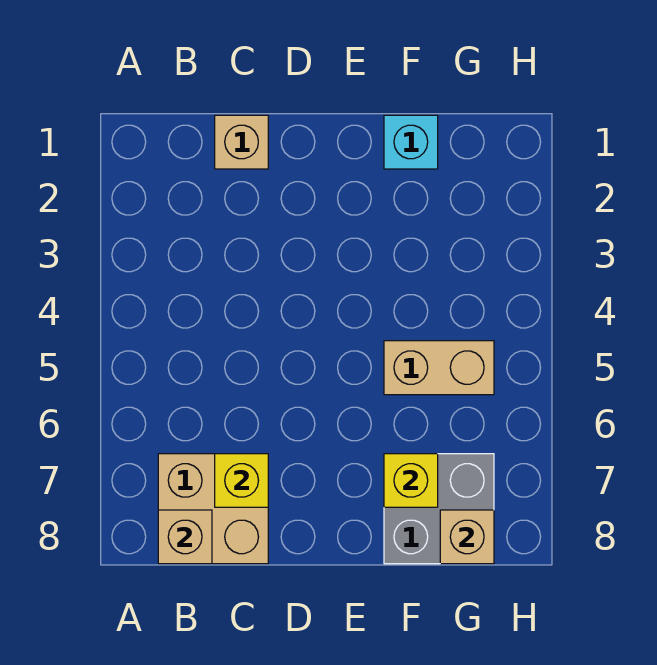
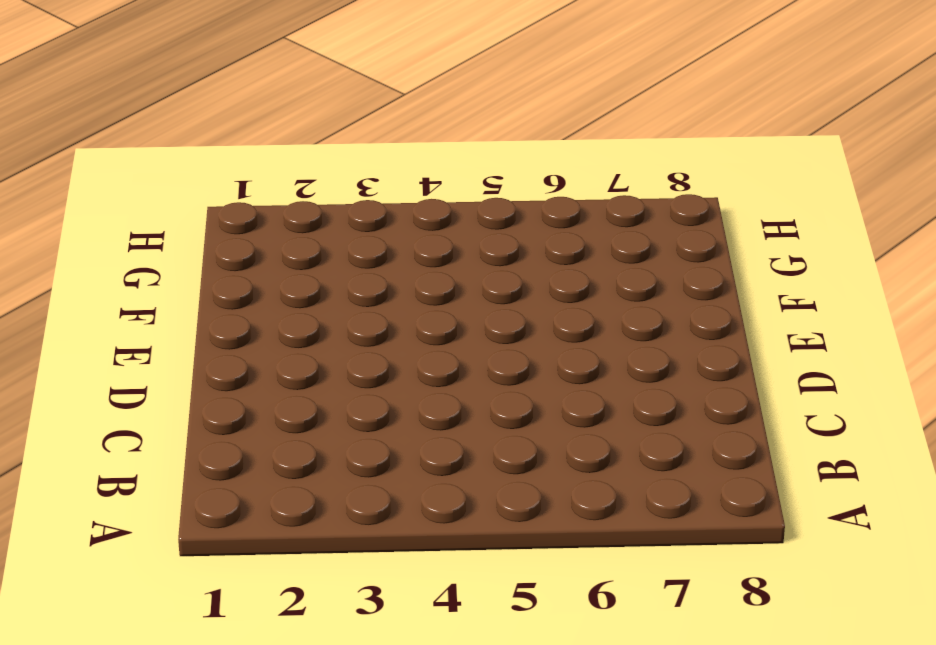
none -> tan 2x2 brick [158,454,268,564]
none -> tan 1x1 brick [215,115,268,169]

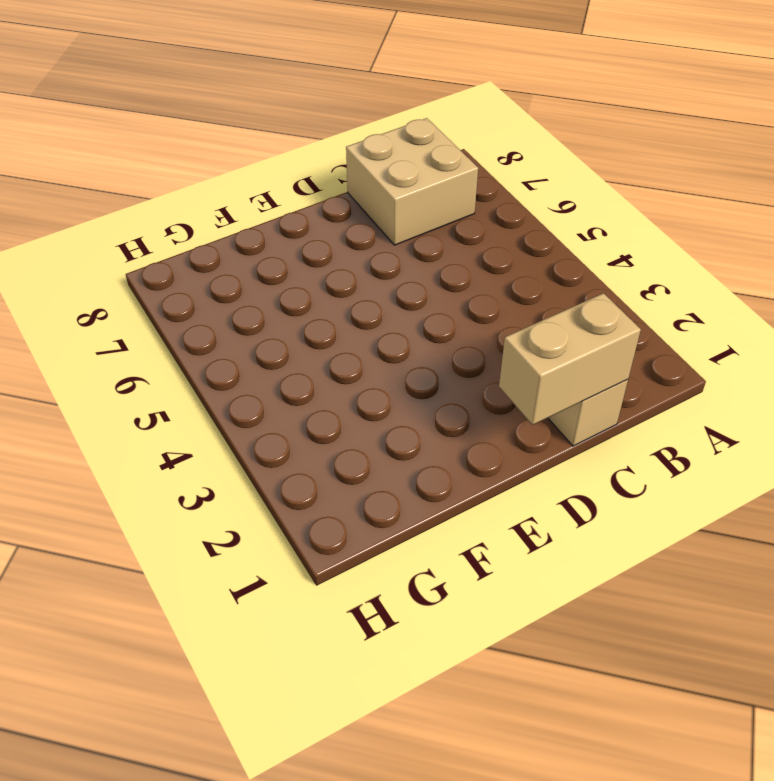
tan 1x2 brick [499,293,641,425] -> tan 1x2 brick moved to [384,341,494,395]
none -> cyan 1x1 brick [384,115,438,169]
none -> grey 2x2 brick [384,454,494,564]

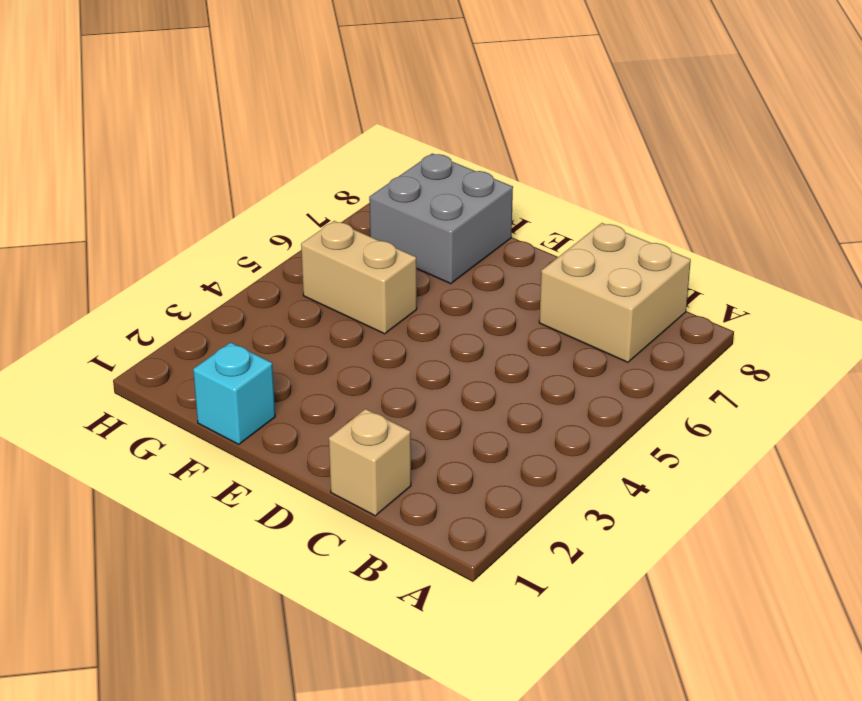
none -> tan 1x1 brick [158,510,212,564]
none -> yellow 1x1 brick [215,454,268,507]

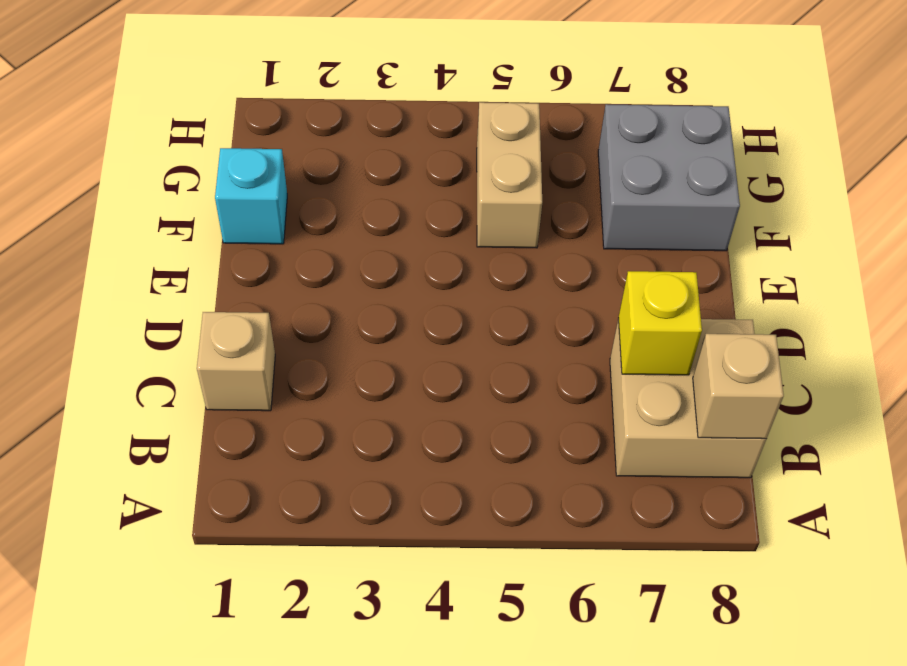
none -> yellow 1x1 brick [384,454,438,507]
none -> tan 1x1 brick [440,510,494,564]

